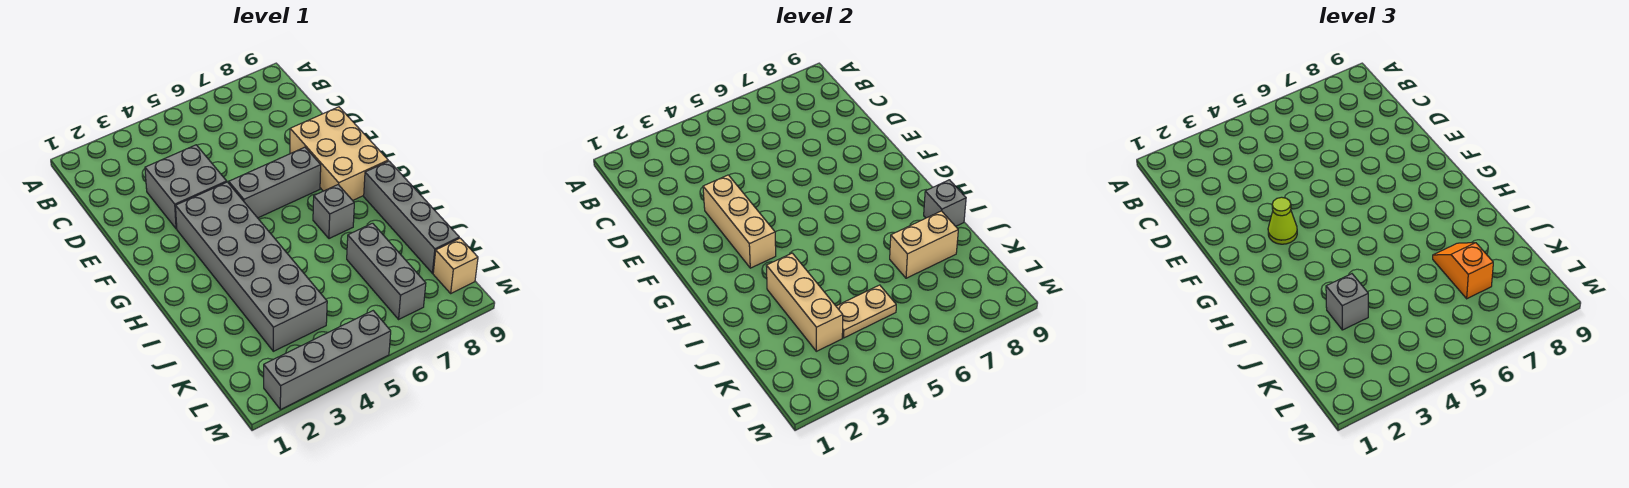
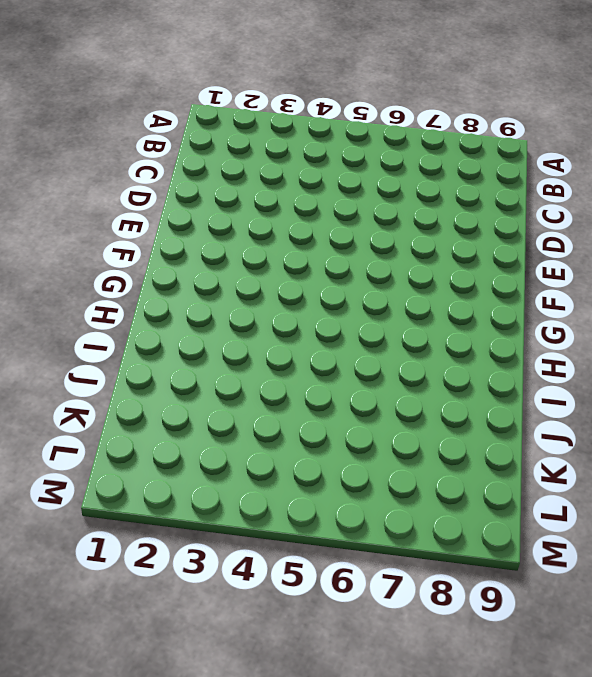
none -> grey 2x2 brick [145,145,227,229]
none -> tan 2x3 brick [290,107,388,200]
none -> grey 2x6 brick [176,182,327,351]

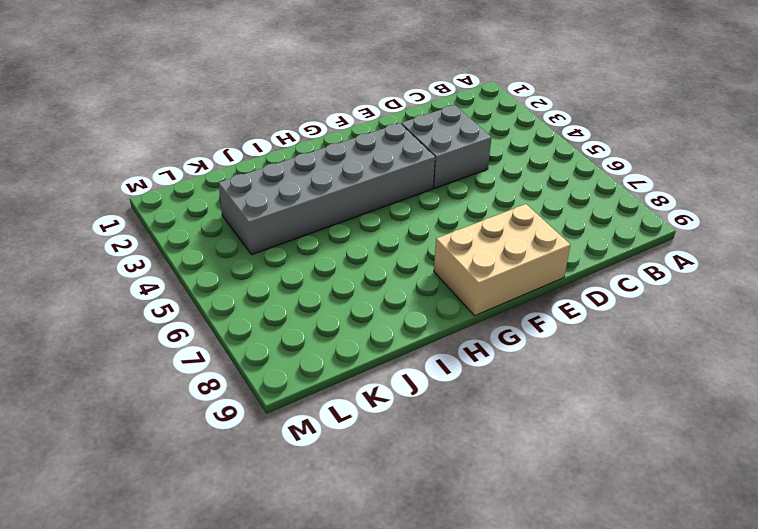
none -> grey 1x3 brick [229,147,321,218]
none -> grey 1x1 brick [313,185,354,239]
none -> grey 1x4 brick [364,161,459,273]

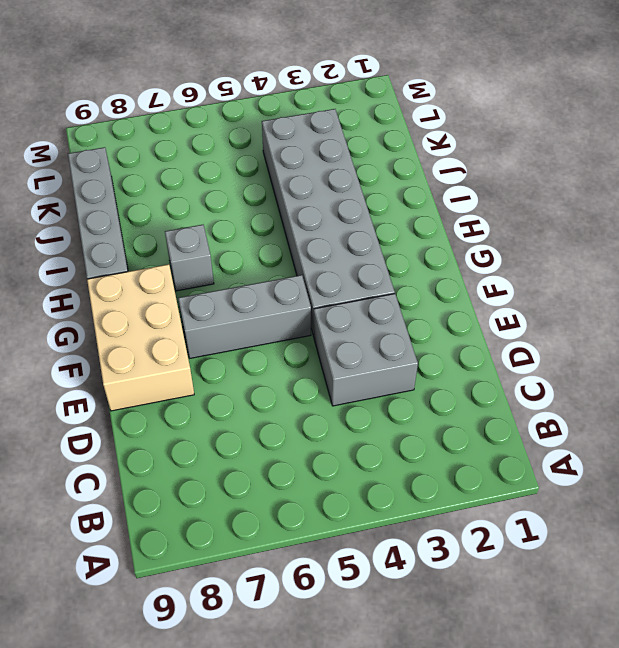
none -> grey 1x3 brick [347,223,426,319]
none -> tan 1x1 brick [433,238,478,293]
none -> grey 1x4 brick [264,311,391,410]

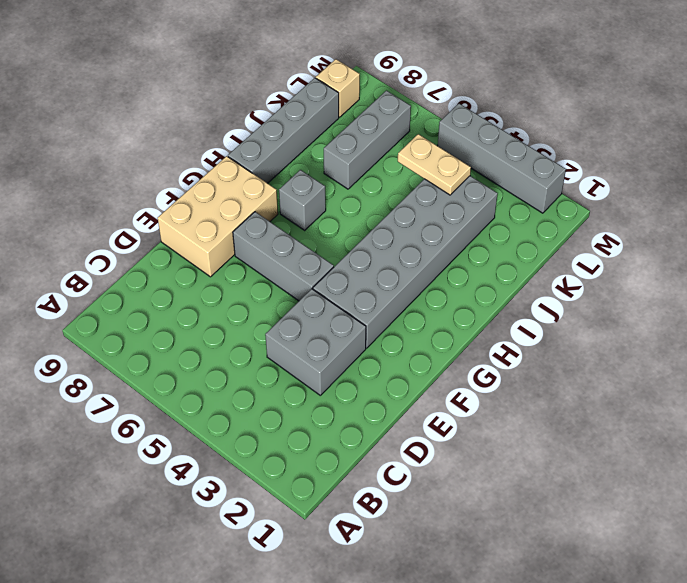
none -> tan 1x3 brick [703,175,776,268]
none -> tan 1x3 brick [766,253,843,351]
none -> grey 1x1 brick [924,180,966,226]

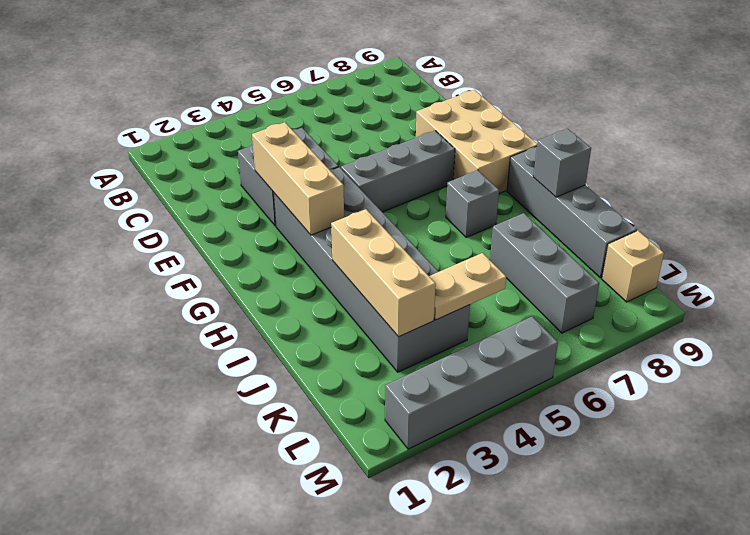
none -> tan 1x2 brick [890,211,958,278]
none -> lime 1x1 cone [1268,197,1297,244]
none -> grey 1x1 brick [1326,274,1368,330]

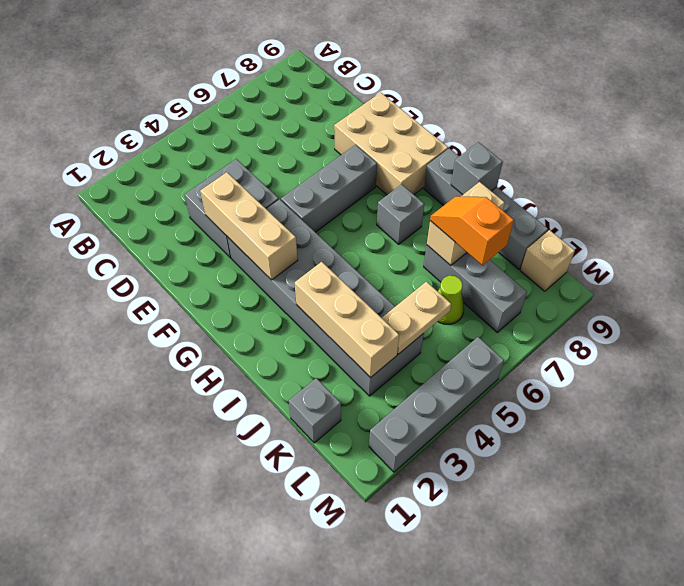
grey 1x1 brick [289,378,341,443] -> grey 1x1 brick moved to [1326,274,1368,330]
lime 1x1 cone [438,276,464,324] -> lime 1x1 cone moved to [1268,197,1297,244]

